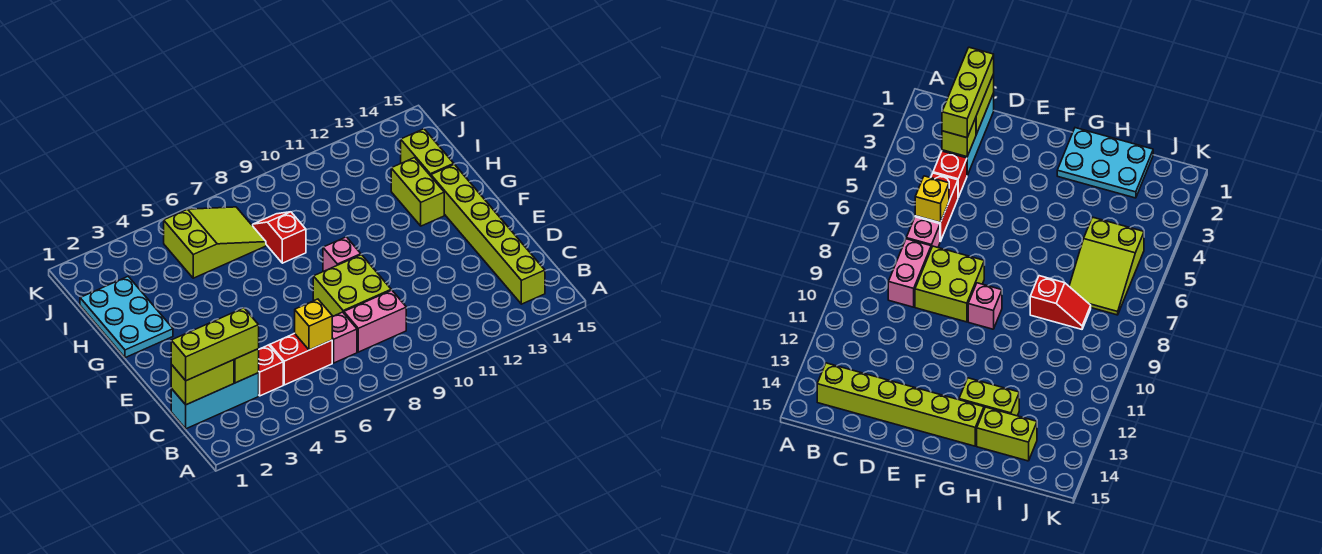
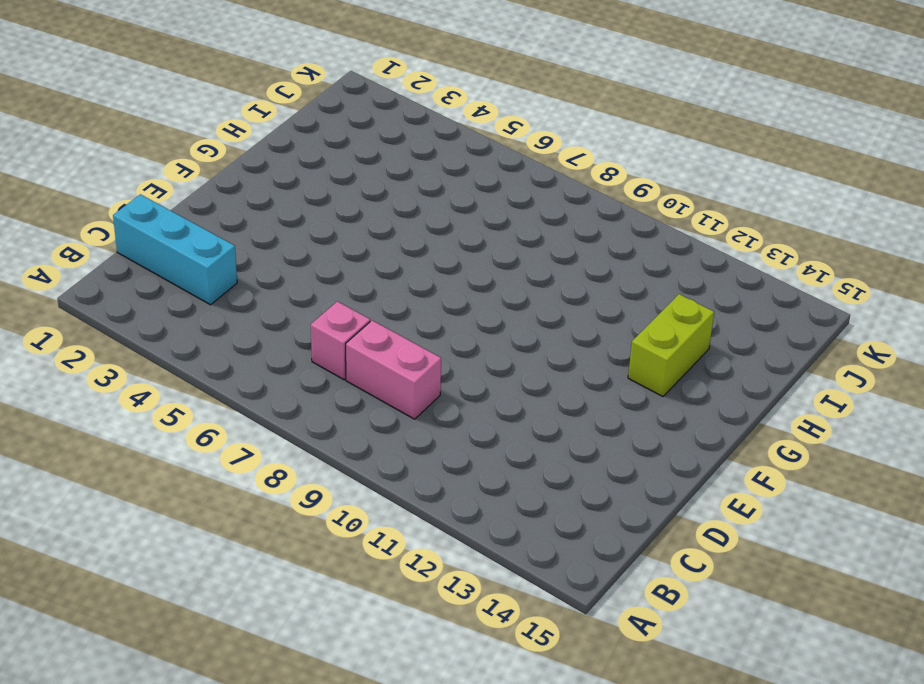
none -> lime 1x6 brick [431,164,545,304]
none -> red 1x1 brick [259,345,283,396]
none -> red 1x2 brick [270,333,332,385]

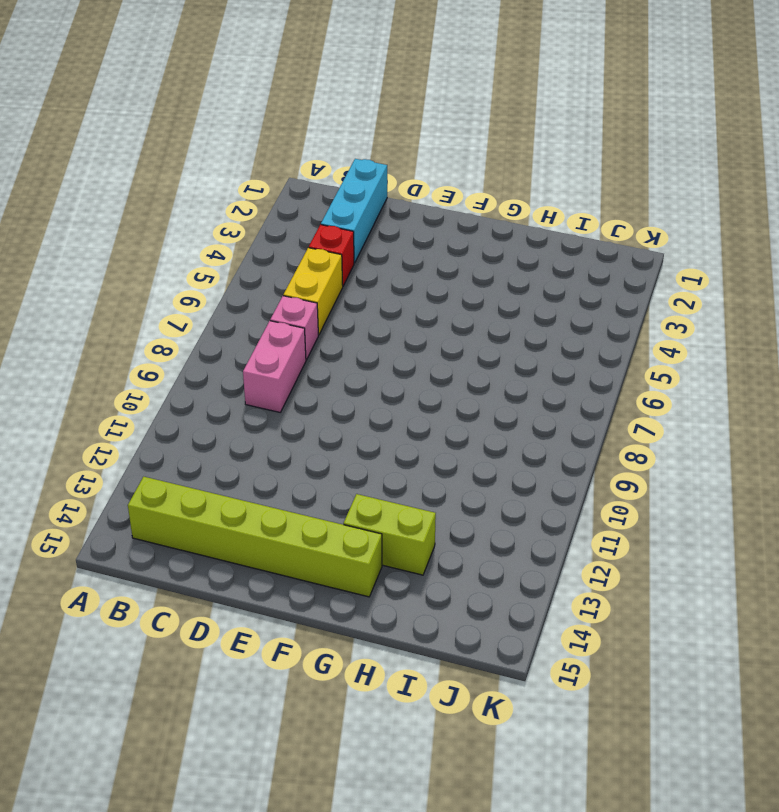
yellow 1x2 brick [283,248,343,335] -> red 1x2 brick [270,333,332,385]
none -> lime 2x2 brick [313,255,391,317]
none -> pink 1x1 brick [323,237,361,272]
none -> cyan 2x3 plate [80,277,173,358]

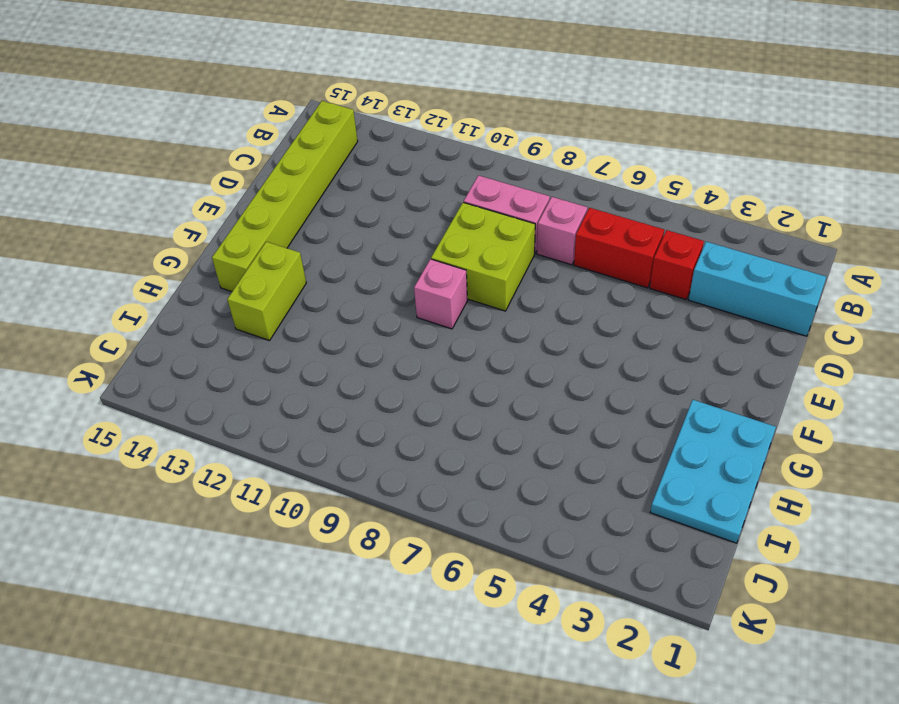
none -> red 1x2 slope [253,212,306,263]
none -> lime 1x2 brick [401,129,454,176]
none -> lime 2x3 slope [164,207,266,278]

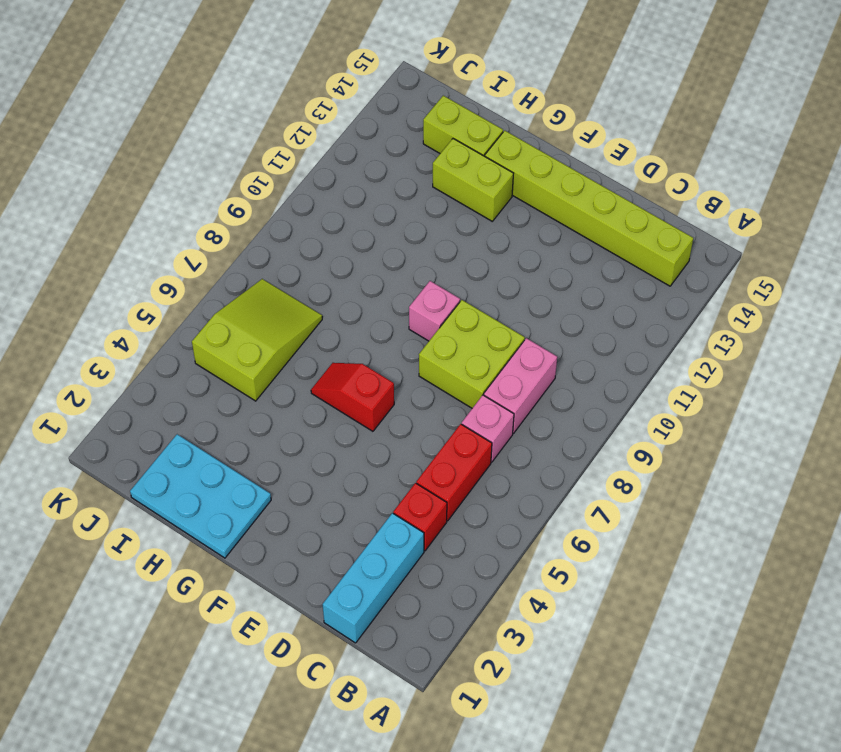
red 1x2 slope [311,363,394,431] -> red 1x2 slope moved to [253,212,306,263]
none -> lime 1x2 brick [171,360,234,405]
none -> lime 1x1 brick [234,349,259,383]
none -> yellow 1x1 brick [295,299,332,350]

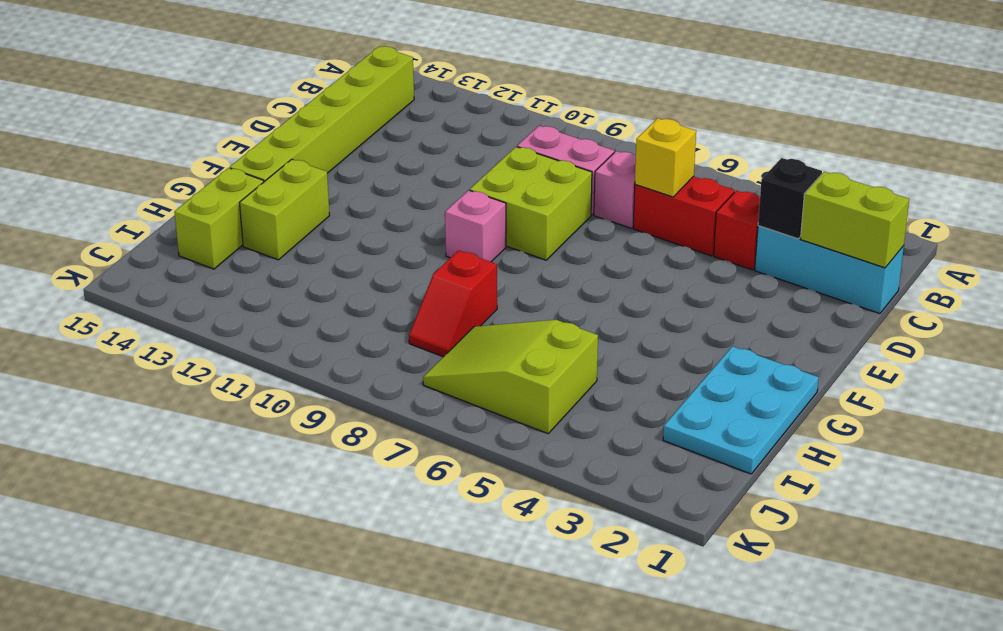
black 1x1 brick [758,158,822,239] -> lime 1x1 brick [234,349,259,383]
none -> lime 1x3 brick [171,308,259,381]

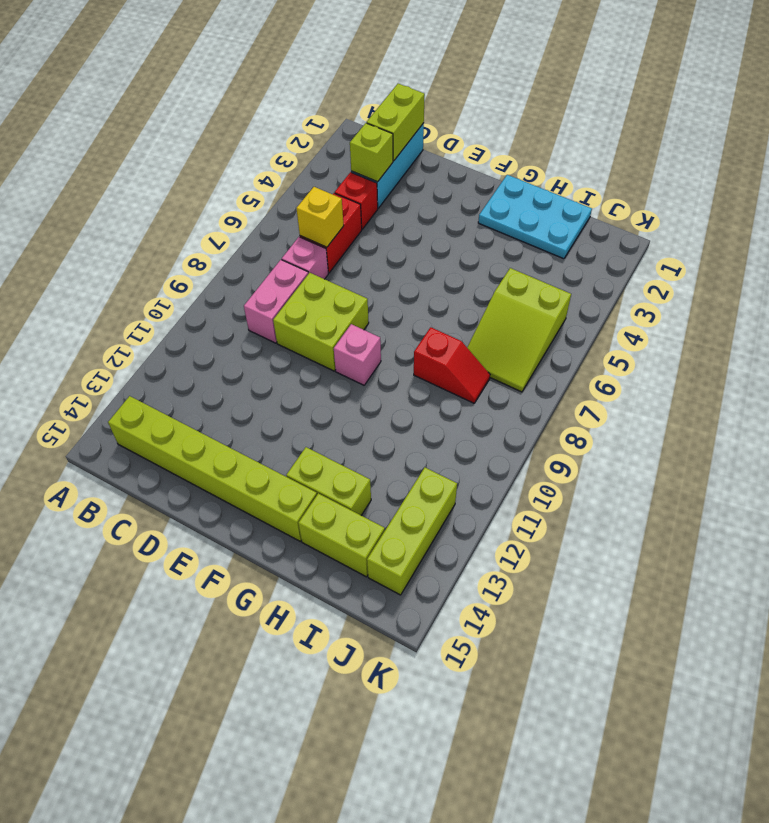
lime 1x3 brick [367,467,457,595] -> lime 1x3 brick moved to [171,308,259,381]

